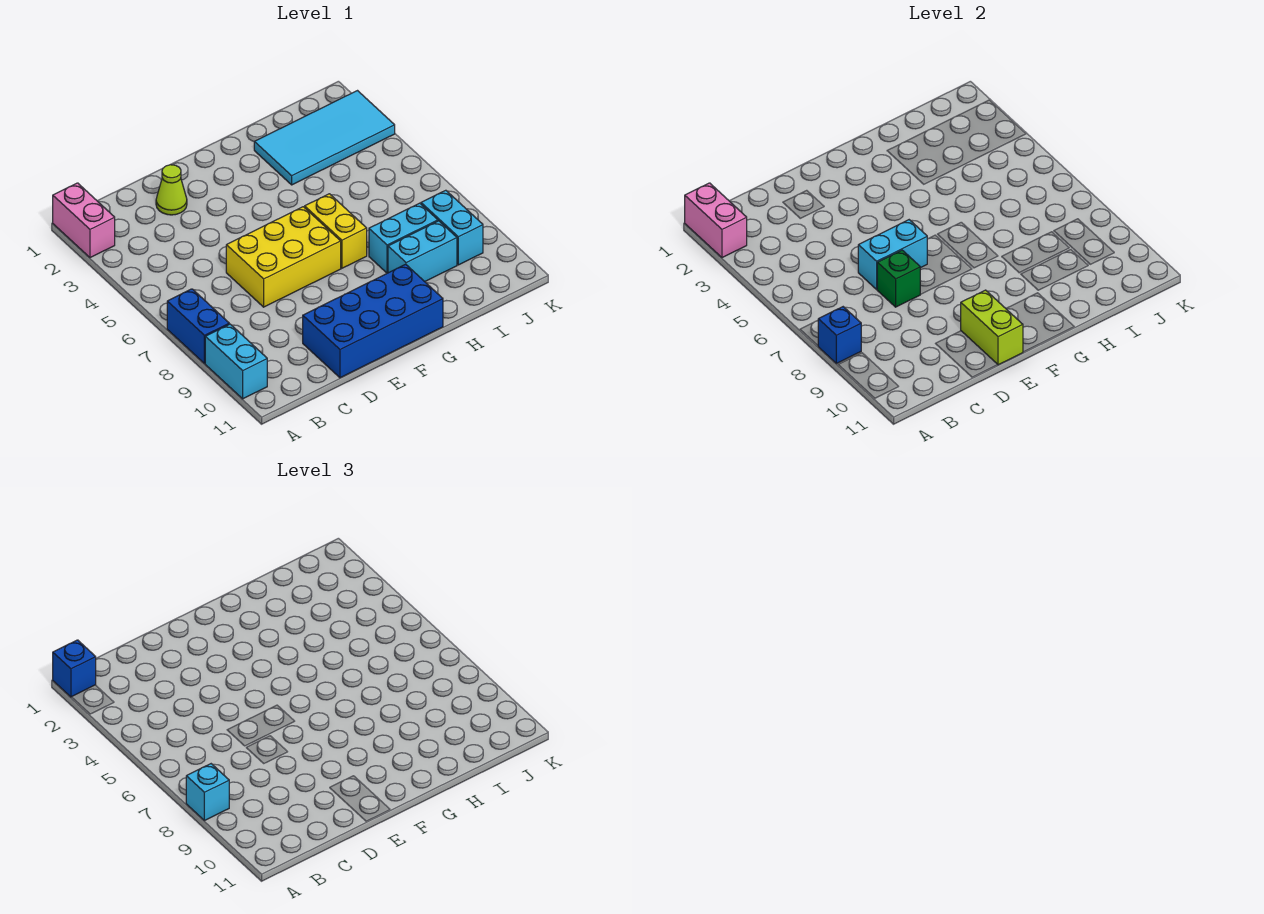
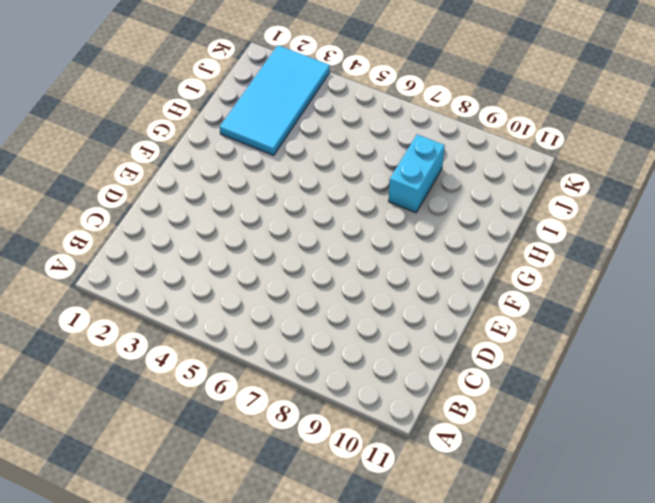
none -> pink 1x2 brick [53,183,115,258]
none -> blue 1x2 brick [167,289,229,364]
none -> cyan 1x2 brick [205,324,267,399]

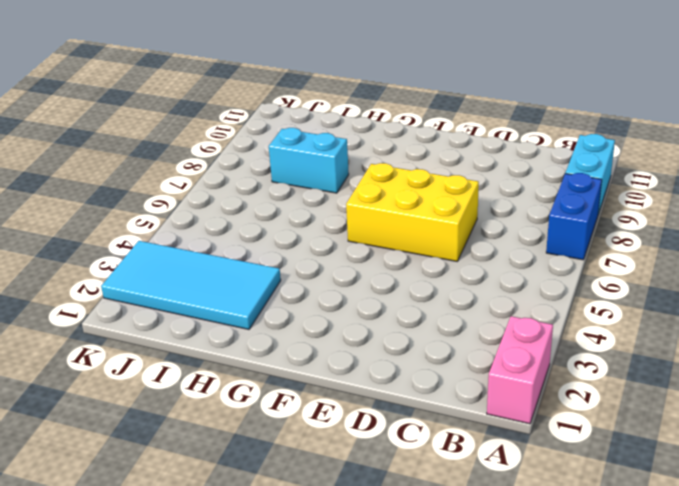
none -> lime 1x1 cone [156,165,187,215]
none -> blue 2x4 brick [303,264,443,378]
none -> yellow 1x2 brick [305,194,367,268]

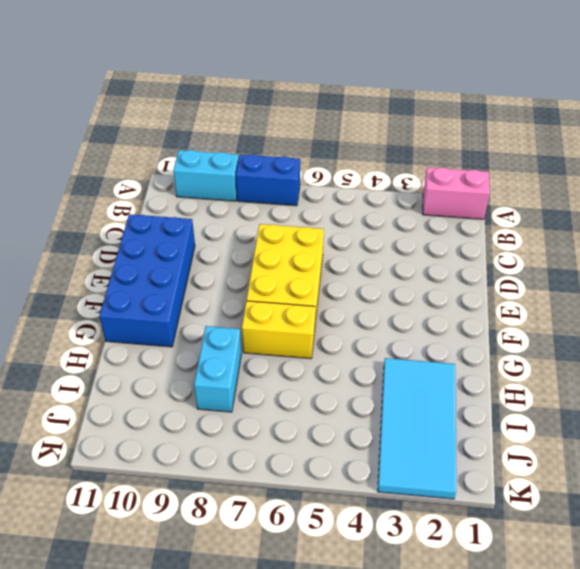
none -> lime 1x1 cone [156,165,187,215]
none -> cyan 1x2 brick [388,221,457,282]
none -> cyan 1x2 brick [421,190,483,265]

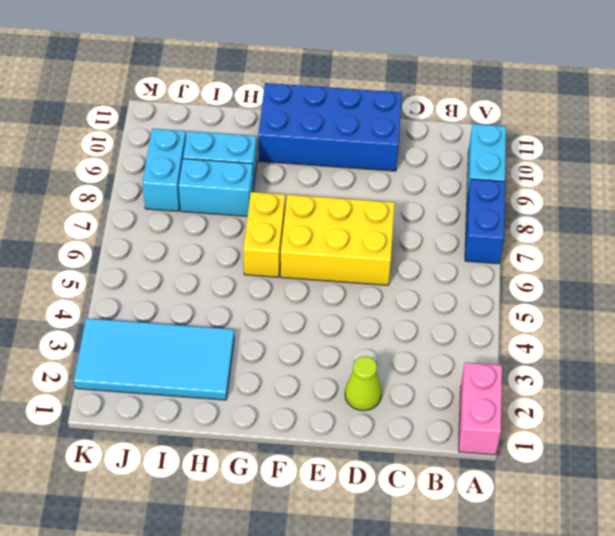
none -> pink 1x2 brick [685,183,747,258]
none -> blue 1x1 brick [818,307,861,364]
none -> cyan 1x2 brick [858,220,927,289]

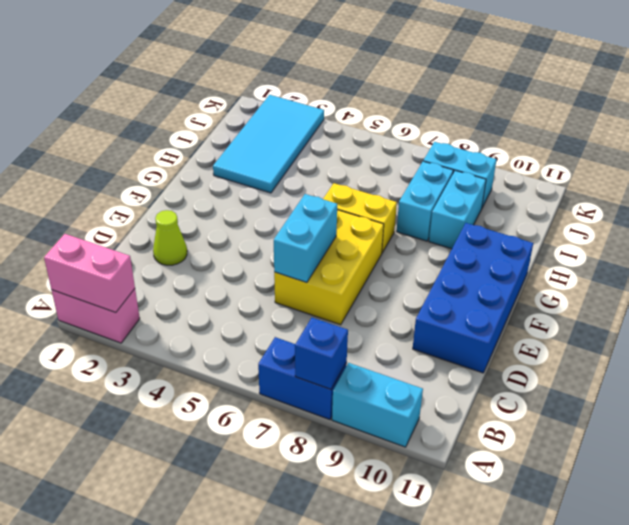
none -> green 1x1 brick [877,250,920,307]
none -> lime 1x2 brick [961,290,1023,365]
none -> blue 1x1 brick [53,640,96,697]

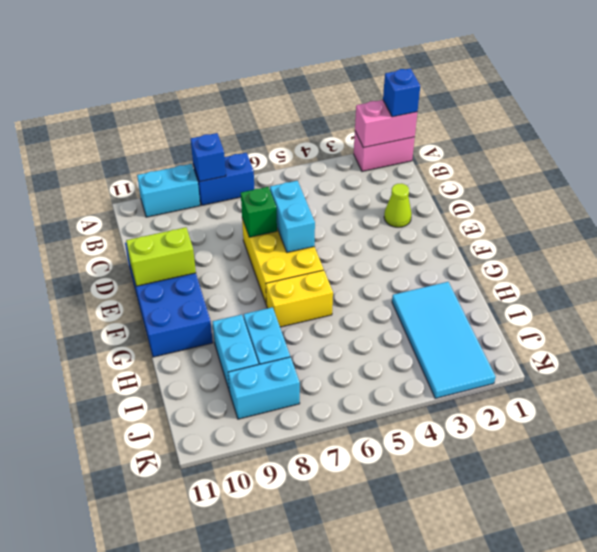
none -> cyan 1x1 brick [186,764,229,821]

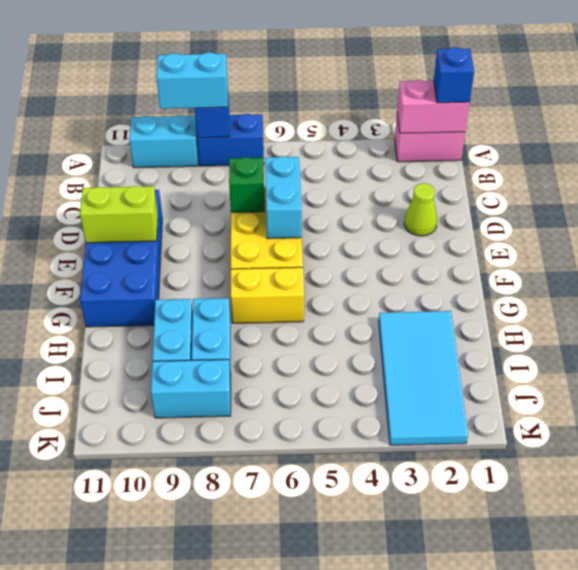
cyan 1x2 brick [156,52,228,109] -> cyan 1x1 brick [186,764,229,821]

